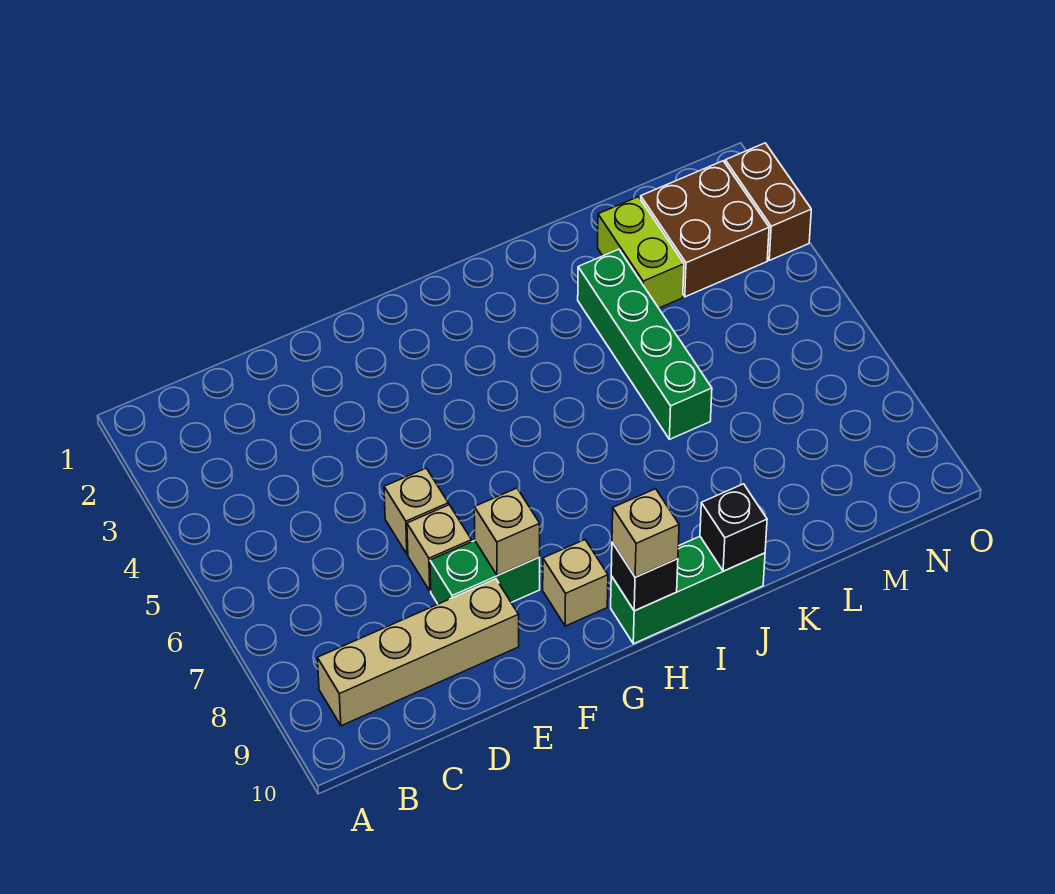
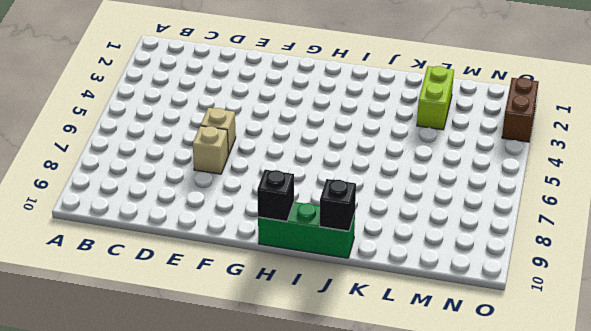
none -> tan 1x4 brick [317,579,519,726]
none -> green 1x2 brick [430,541,540,604]
none -> tan 1x1 brick [543,540,608,626]

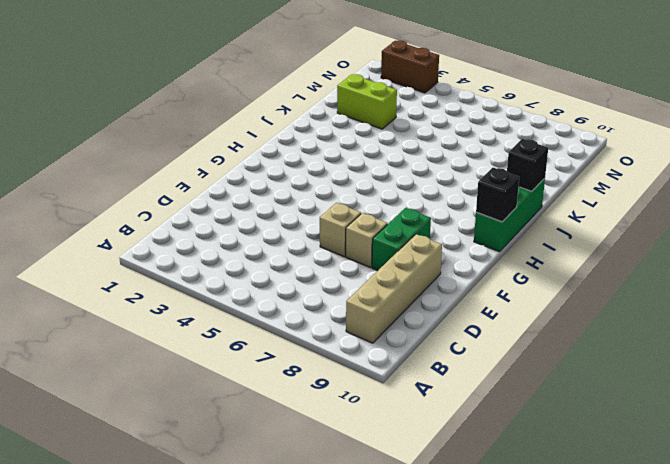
none -> tan 1x1 brick [543,540,608,626]
none -> green 1x4 brick [578,249,712,439]
none -> brown 2x2 brick [641,161,769,297]

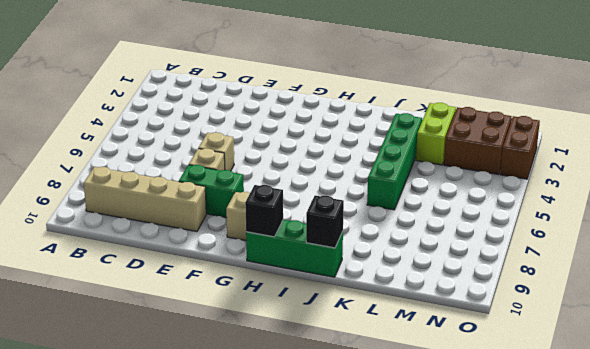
none -> tan 1x1 brick [474,488,540,576]
none -> tan 1x1 brick [612,489,679,577]

